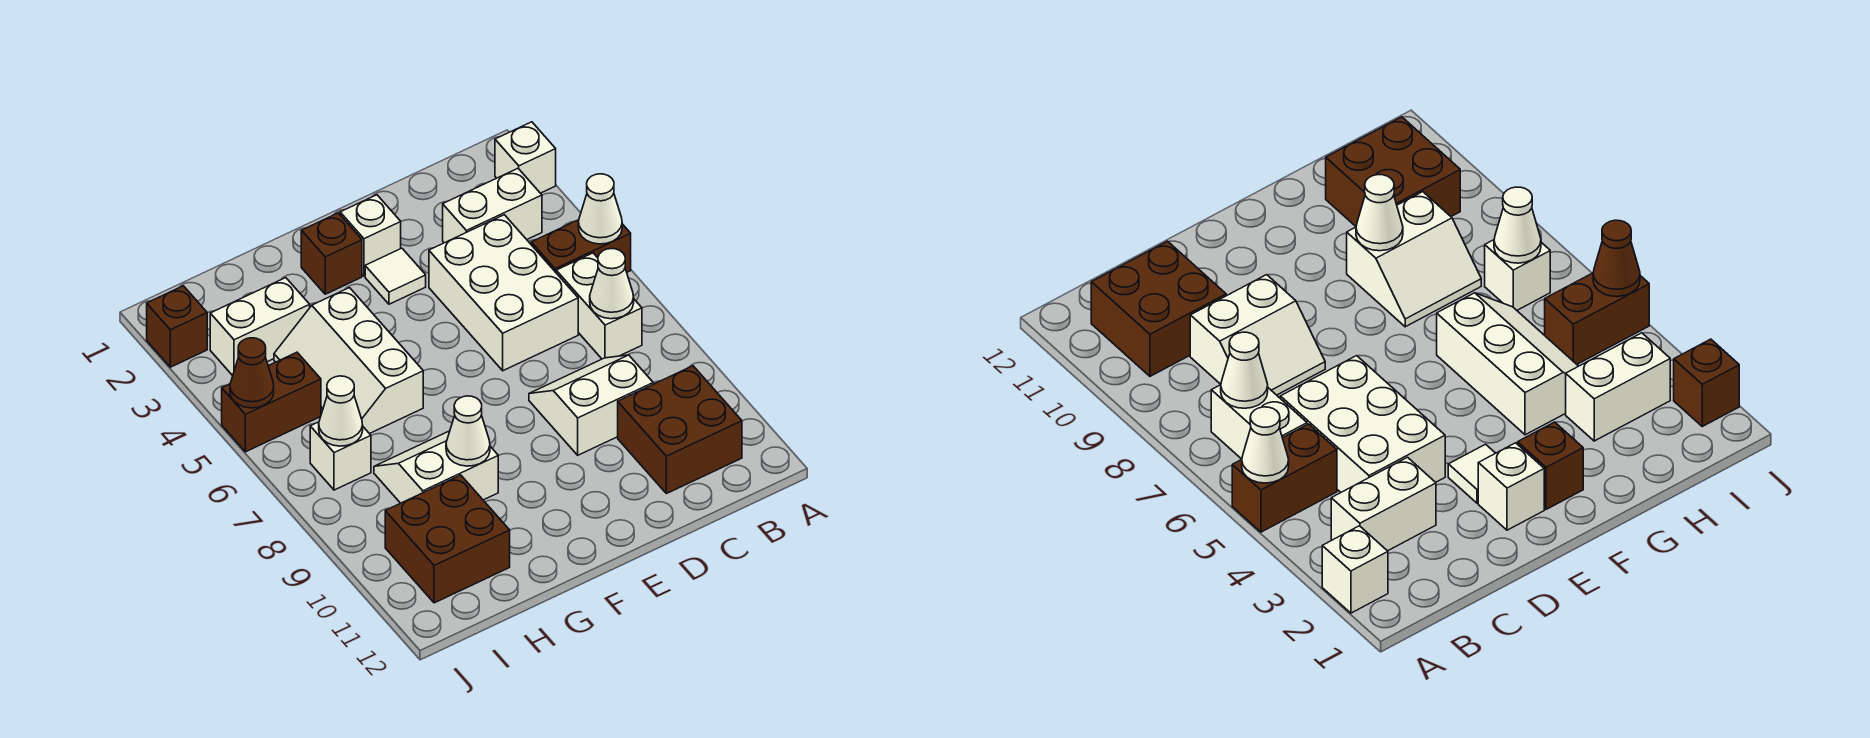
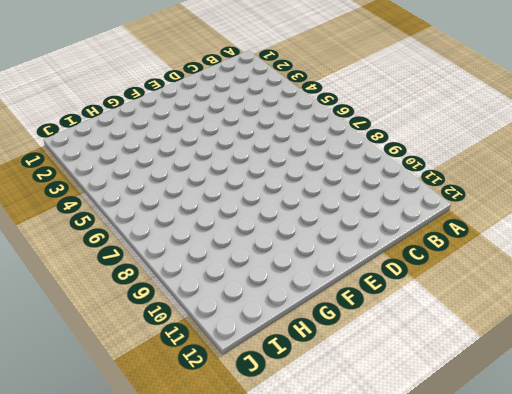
none -> white 1x1 brick [495,122,556,193]
none -> brown 1x2 brick [531,220,631,272]
none -> white 1x2 brick [443,169,542,243]

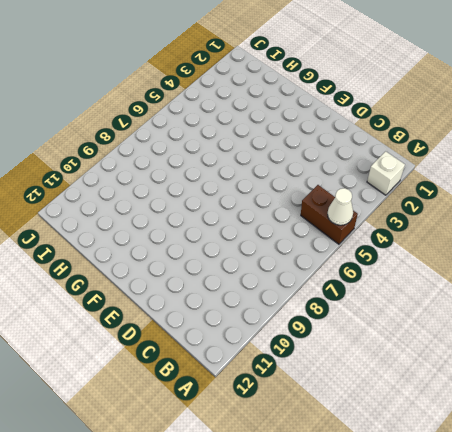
none -> white 1x2 brick [443,169,542,243]
none -> white 1x2 brick [556,253,642,359]
none -> brown 2x2 brick [618,366,742,494]

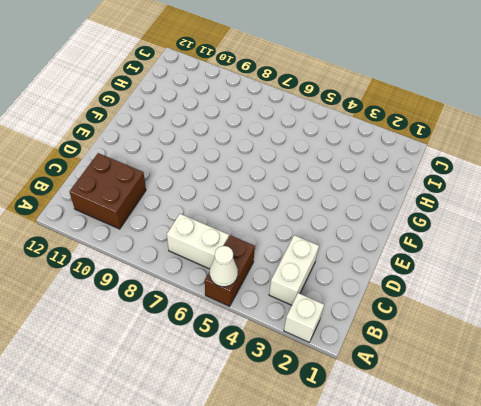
none -> white 2x3 brick [429,215,578,371]
none -> white 2x2 slope [529,355,653,455]
none -> white 1x1 brick [340,195,401,276]

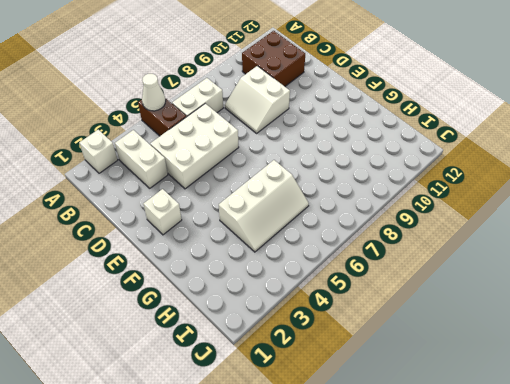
none -> white 1x1 tile [365,248,426,304]
none -> brown 1x1 brick [301,213,362,294]
none -> white 2x2 slope [374,431,498,503]

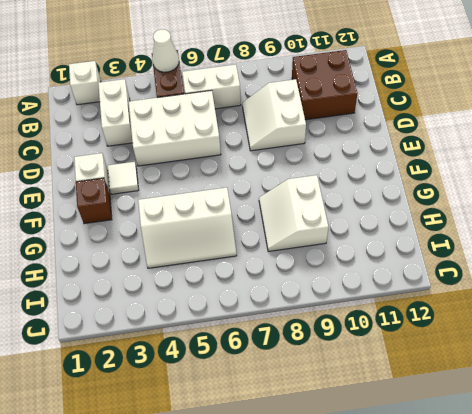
none -> white 1x2 brick [210,278,310,376]
none -> brown 2x2 brick [385,475,510,603]
none -> brown 1x2 brick [222,352,321,452]

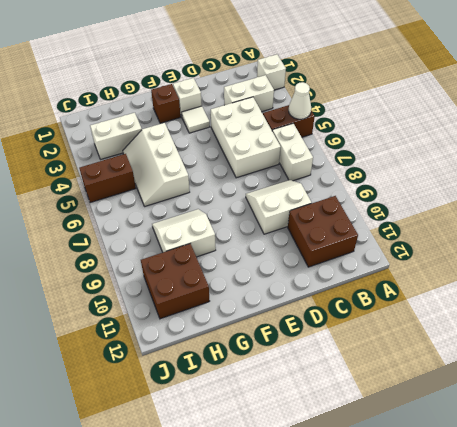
none -> white 1x1 brick [310,422,371,490]
none -> brown 1x1 brick [147,286,207,367]
none -> white 1x1 cone [590,249,634,319]

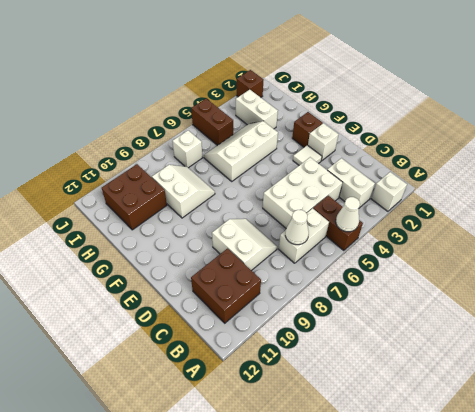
none -> white 1x1 cone [446,396,490,466]
none -> white 1x1 cone [319,376,363,446]
none -> brown 1x1 cone [230,338,274,408]

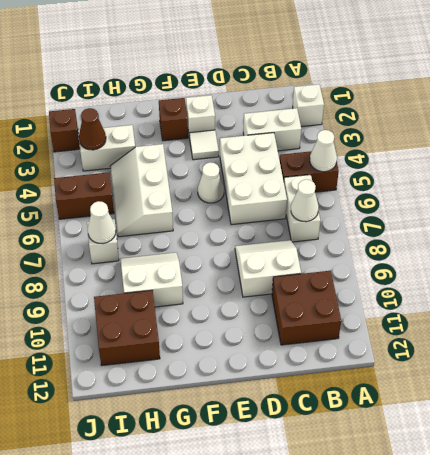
white 1x1 cone [198,162,224,203] -> white 1x1 cone moved to [446,396,490,466]
brown 1x1 cone [79,108,106,150] -> brown 1x1 cone moved to [230,338,274,408]

